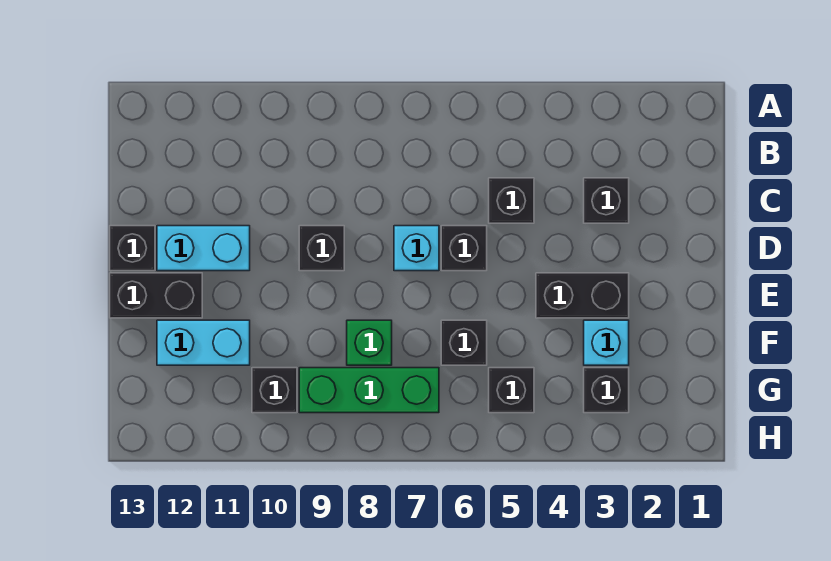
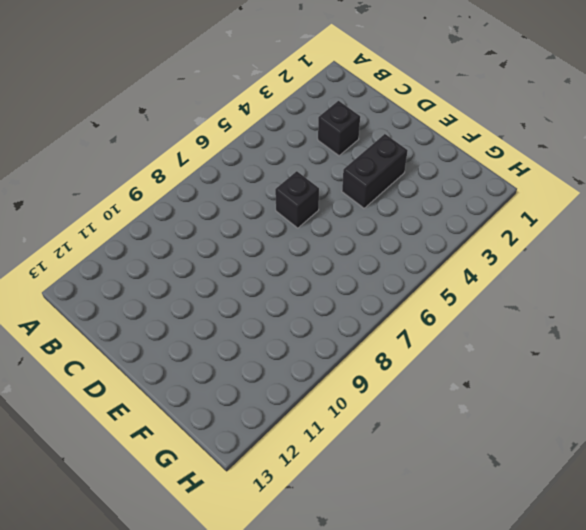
none -> black 1x1 brick [489,178,534,223]
none -> cyan 1x1 brick [394,226,439,271]
none -> black 1x1 brick [299,226,344,271]

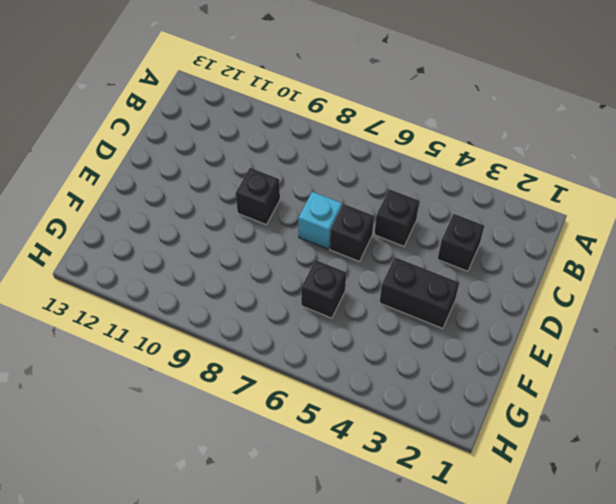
none -> cyan 1x2 brick [157,226,250,271]
none -> black 1x1 brick [110,226,155,271]
none -> black 1x2 brick [110,273,202,318]

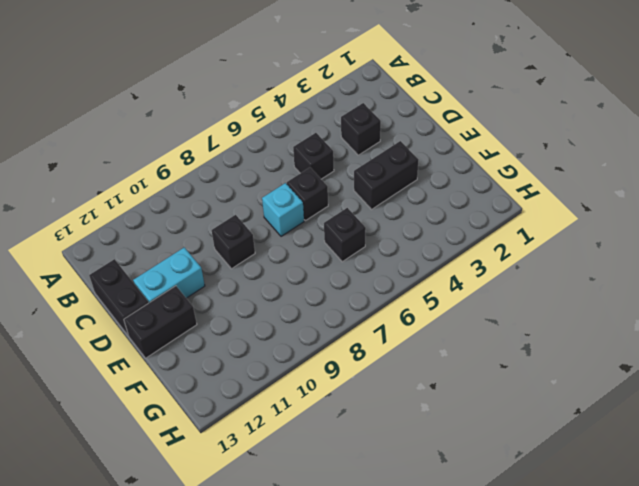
black 1x2 brick [89,259,149,335] -> black 1x1 brick [110,226,155,271]
none -> cyan 1x1 brick [584,320,629,365]
none -> green 1x1 brick [347,320,392,365]
none -> cyan 1x2 brick [157,320,250,365]

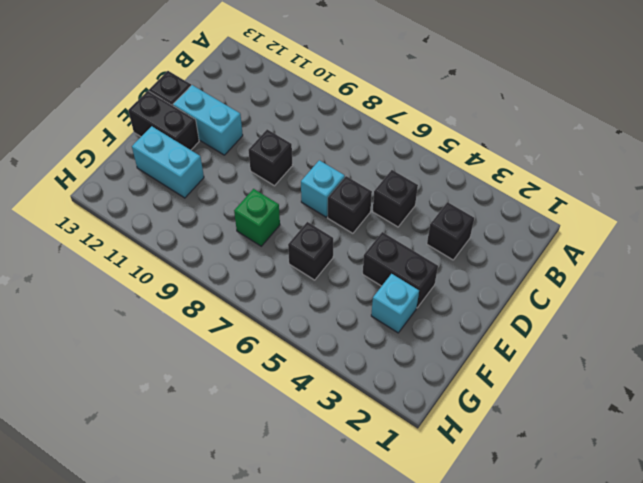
none -> black 1x1 brick [584,368,629,413]
none -> black 1x1 brick [489,368,534,413]
none -> green 1x3 brick [299,368,439,413]

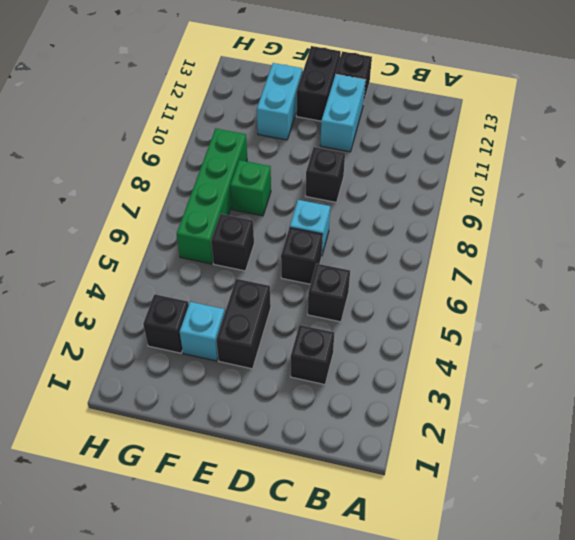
green 1x4 brick [177,129,247,264] -> green 1x3 brick [299,368,439,413]
none -> black 1x1 brick [489,368,534,413]
none -> black 1x1 brick [252,368,297,413]

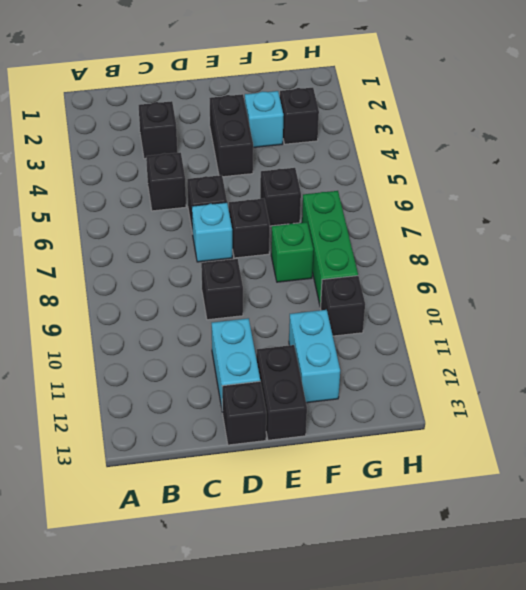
black 1x1 brick [229,199,270,258] -> black 1x1 brick moved to [489,368,534,413]

